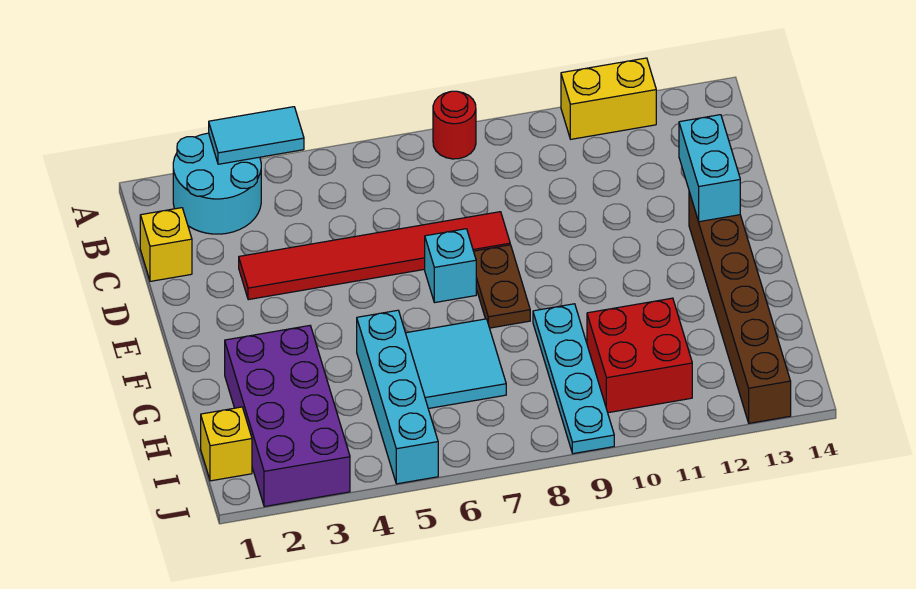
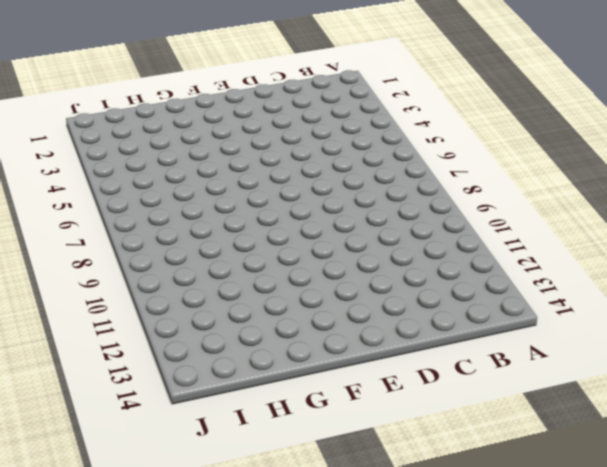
none -> cyan 2x2 round brick [173,133,261,234]
none -> red 1x1 round brick [433,91,476,159]
none -> yellow 1x2 brick [561,58,656,139]

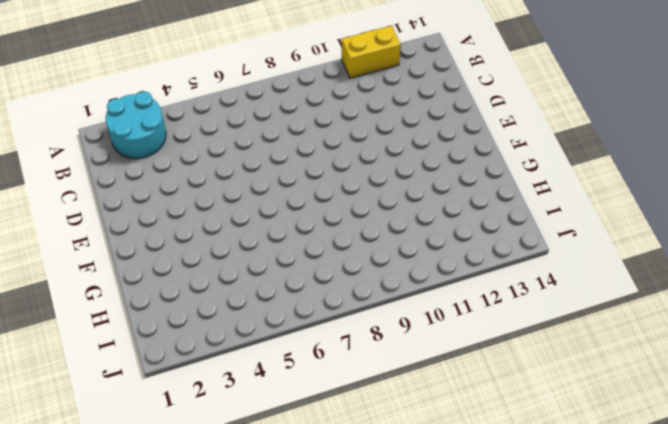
none -> red 1x1 round brick [433,91,476,159]
none -> yellow 1x1 brick [140,208,192,281]
none -> red 1x6 tile [239,212,510,300]

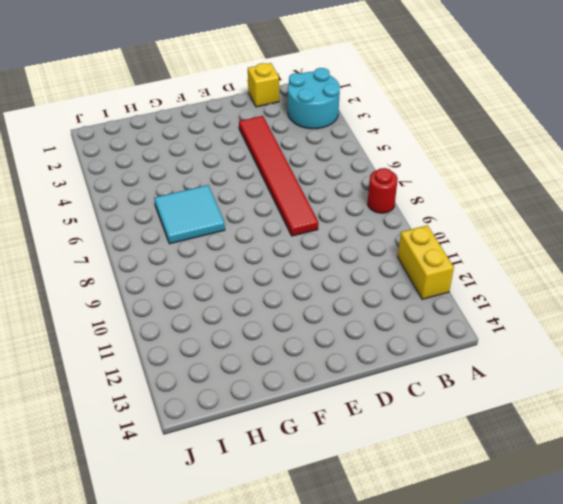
none -> cyan 1x1 brick [425,229,476,303]
none -> brown 1x2 plate [474,245,530,328]
none -> brown 1x6 brick [689,192,791,423]

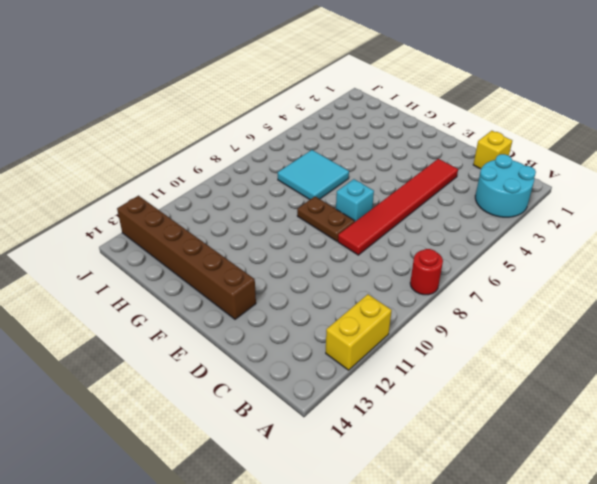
none -> purple 2x4 brick [225,326,350,507]
none -> cyan 1x4 brick [357,310,438,484]
none -> cyan 1x4 plate [533,304,614,454]

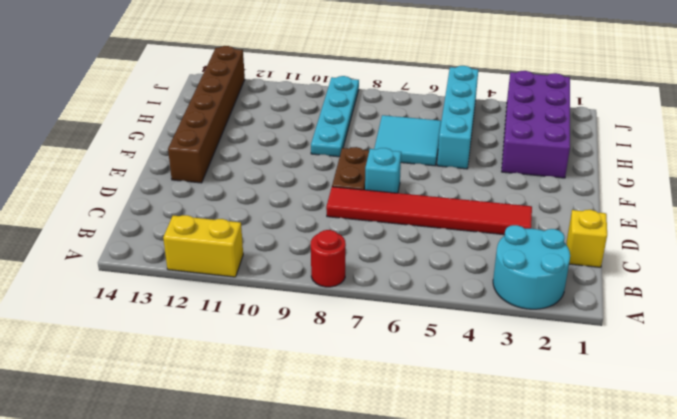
none -> red 2x2 brick [587,298,692,413]
none -> yellow 1x1 brick [201,407,252,481]
none -> cyan 1x2 tile [209,107,304,164]

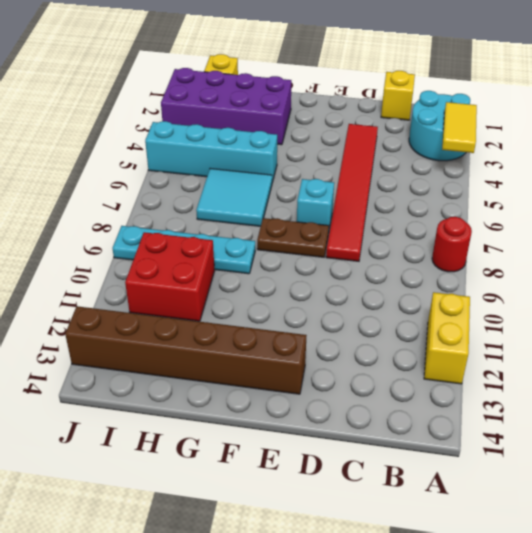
yellow 1x2 tile [442,102,477,153] -> cyan 1x2 tile [209,107,304,164]
none -> cyan 1x2 brick [679,115,740,222]

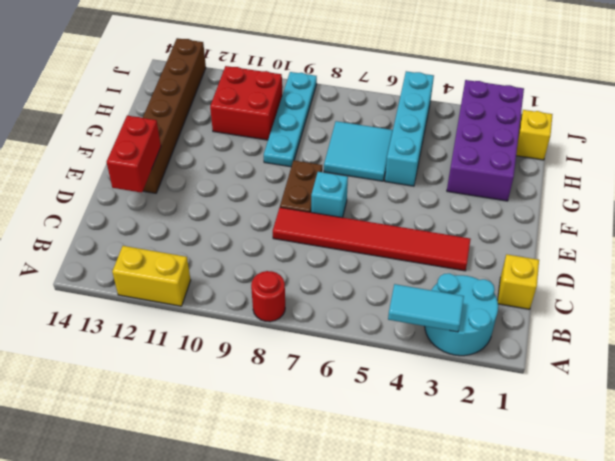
red 1x2 brick [107,115,161,193] -> cyan 1x2 brick [679,115,740,222]

